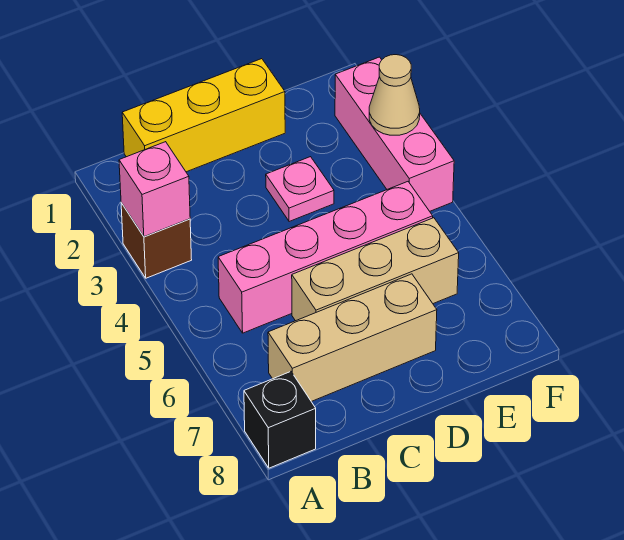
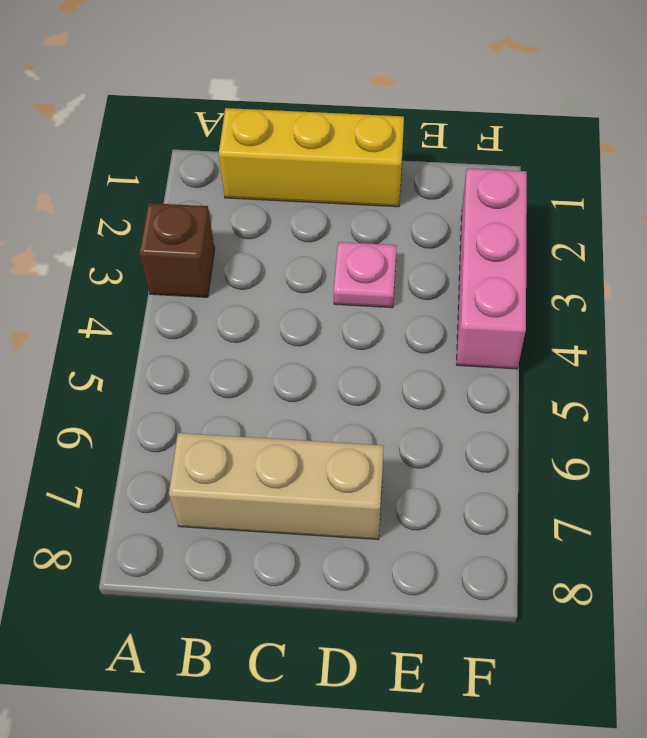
none -> black 1x1 brick [244,372,316,468]
none -> pink 1x4 brick [218,182,433,333]

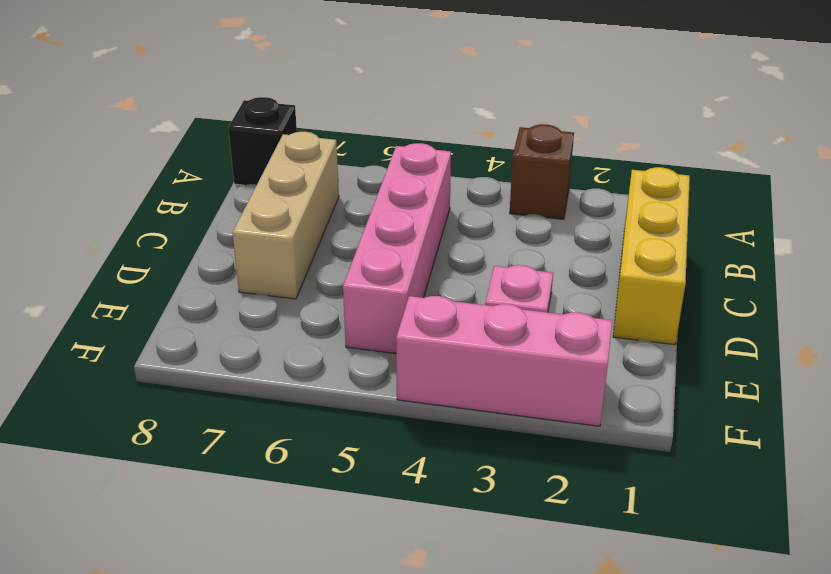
none -> tan 1x3 brick [292,218,459,321]
none -> pink 1x1 brick [119,142,190,237]

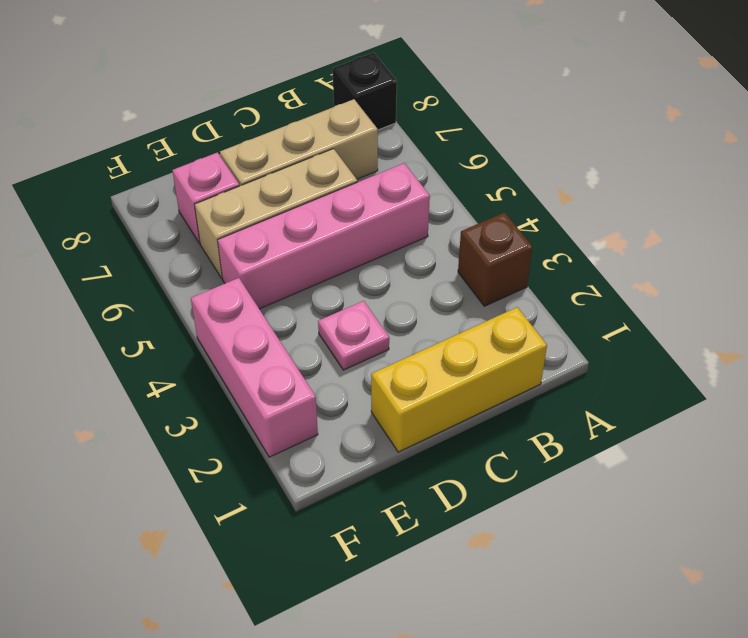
pink 1x1 brick [172,152,239,244] -> pink 1x1 brick moved to [119,142,190,237]
none -> tan 1x1 cone [369,55,420,135]

